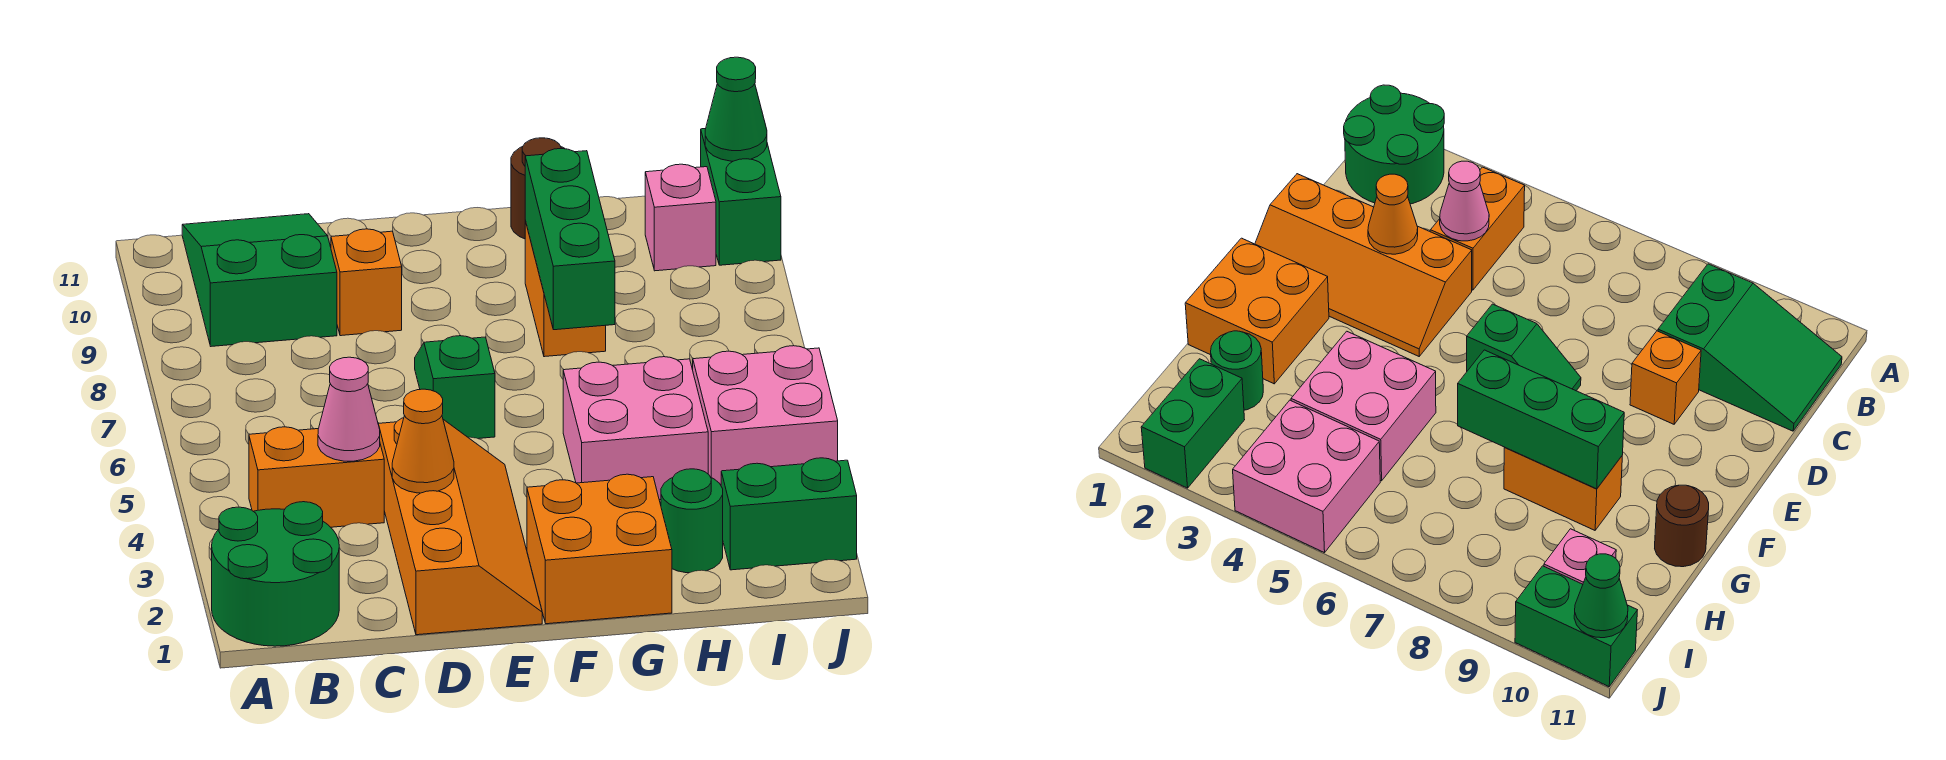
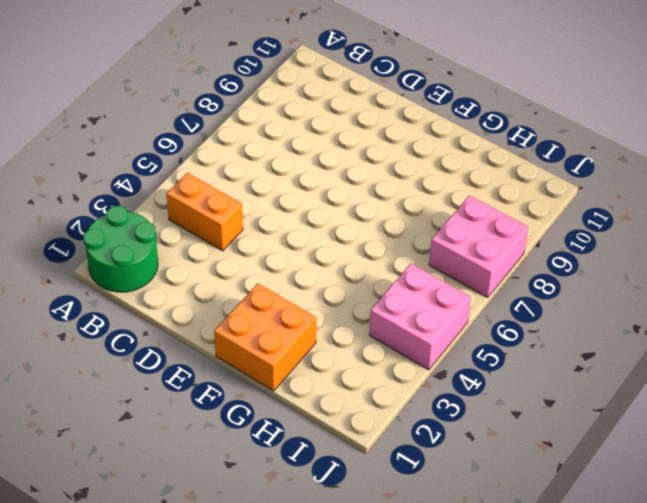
pink 2x2 brick [429,196,528,297] -> pink 2x2 brick moved to [563,357,708,500]
none -> green 2x3 slope [182,214,337,346]
none -> orange 2x4 slope [378,418,542,635]
none -> orange 1x1 brick [331,229,402,336]

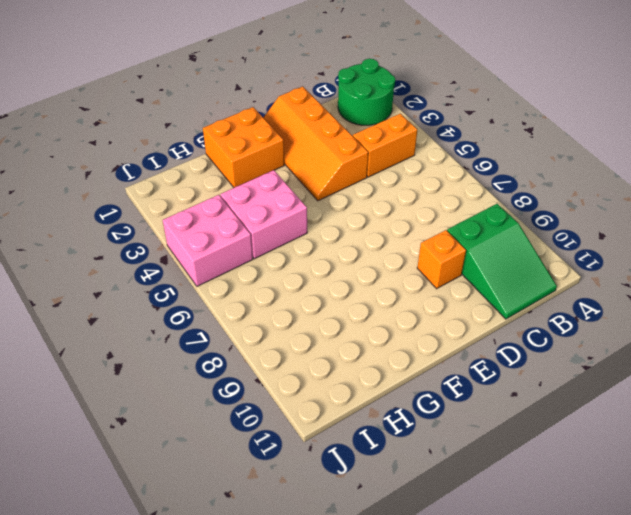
none -> green 1x2 slope [415,336,495,439]
none -> orange 1x2 brick [525,221,606,357]
none -> brown 1x1 round brick [511,138,565,239]

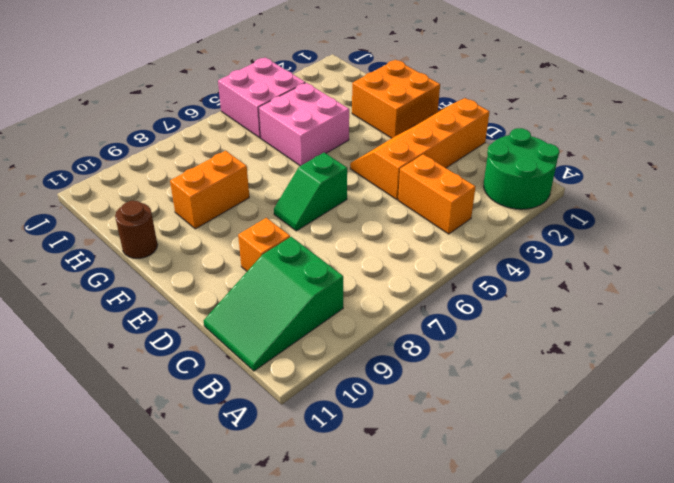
none -> green 1x1 round brick [661,469,723,573]
none -> green 1x2 brick [721,458,857,570]
none -> pink 1x1 brick [645,164,716,271]

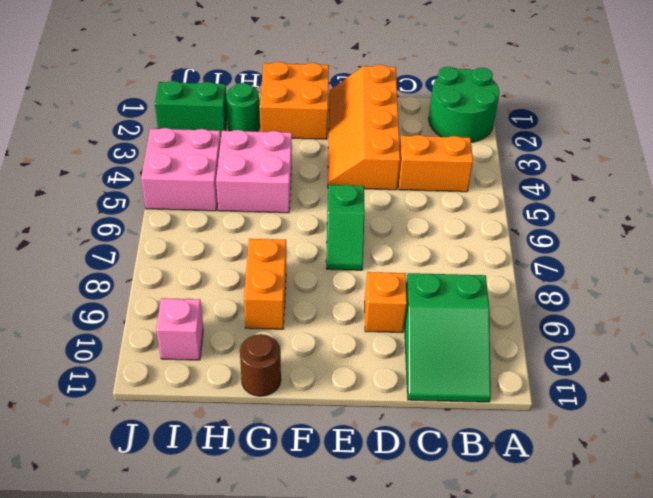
none -> green 1x2 brick [701,129,781,265]
none -> pink 1x1 cone [318,357,380,461]
none -> orange 1x1 cone [392,389,454,493]

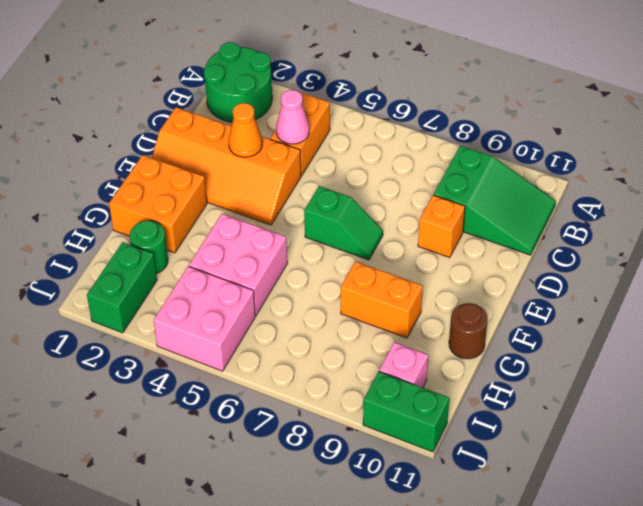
none -> green 1x3 brick [525,149,615,330]
none -> green 1x1 cone [705,57,767,161]

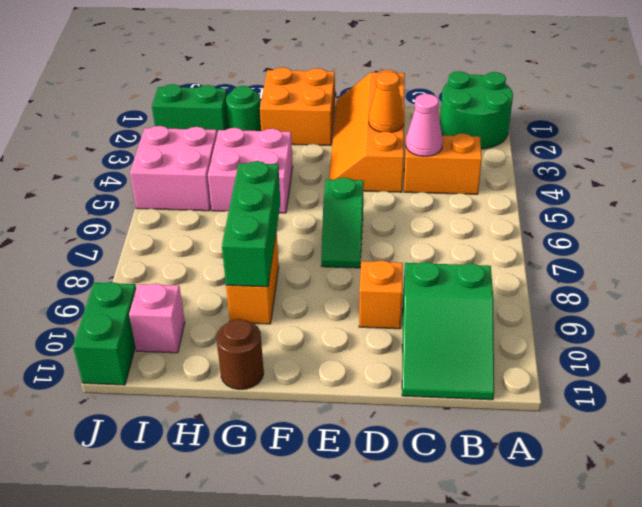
none -> green 1x1 cone [705,57,767,161]

